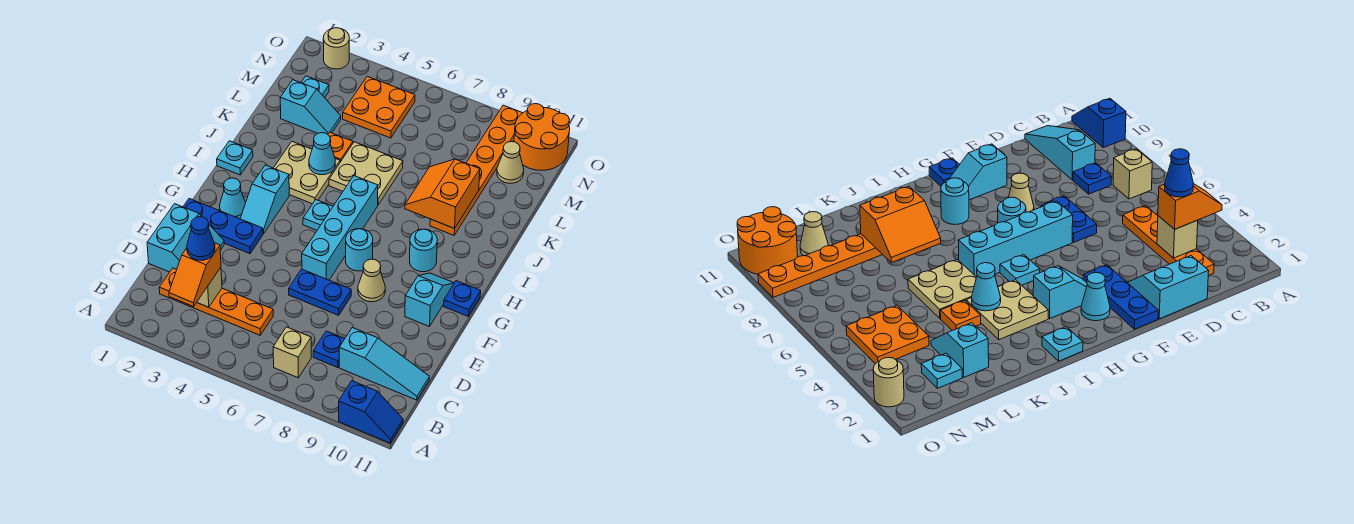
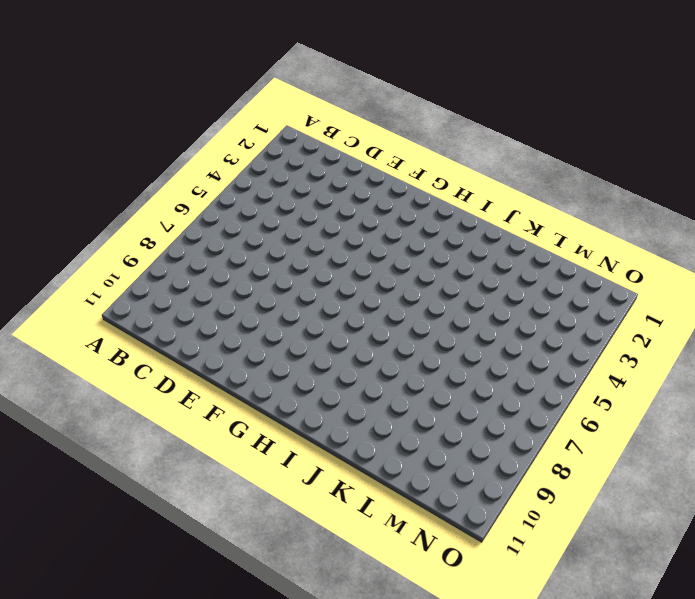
none -> blue 1x2 slope [339,381,403,443]
none -> tan 1x1 brick [273,327,311,378]
none -> orange 1x4 plate [159,268,273,335]
none -> blue 1x1 plate [313,331,345,368]

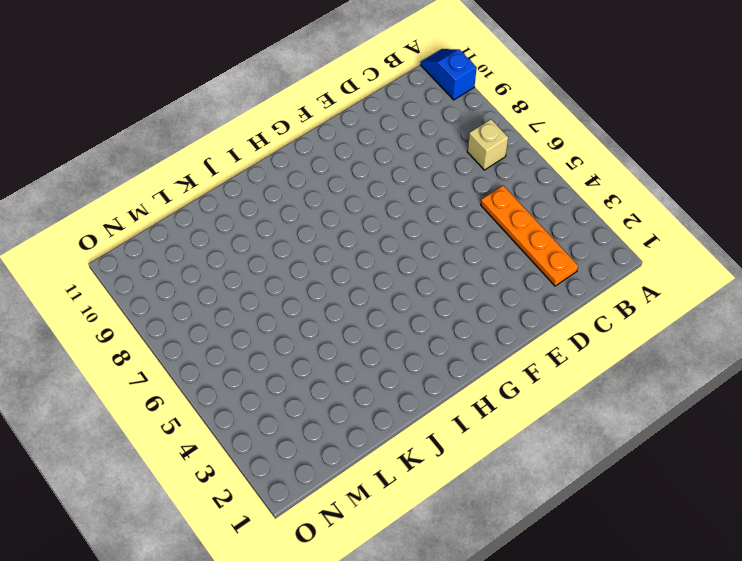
none -> blue 1x1 plate [313,331,345,368]
none -> cyan 1x3 slope [339,328,429,400]
none -> cyan 2x2 slope [147,204,224,272]
none -> blue 1x2 plate [289,269,351,315]

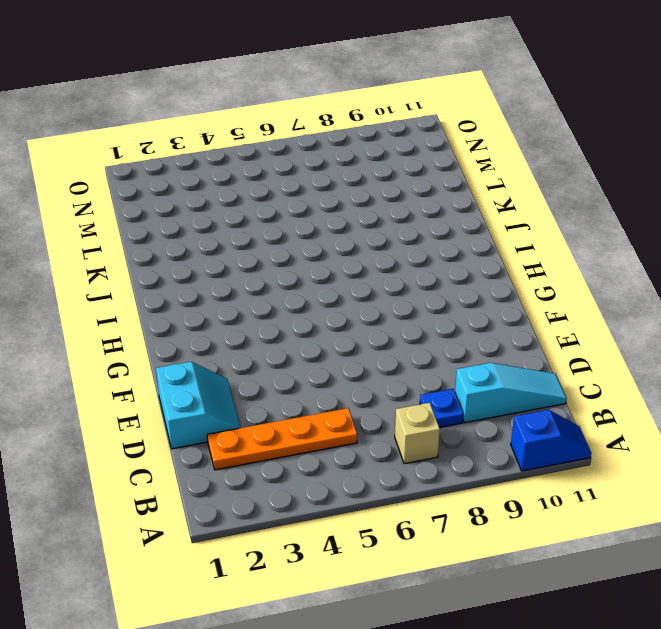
none -> blue 1x2 plate [289,269,351,315]
none -> blue 1x3 plate [183,199,263,254]
none -> cyan 1x4 brick [302,176,378,280]
none -> tan 1x1 cone [358,259,385,302]

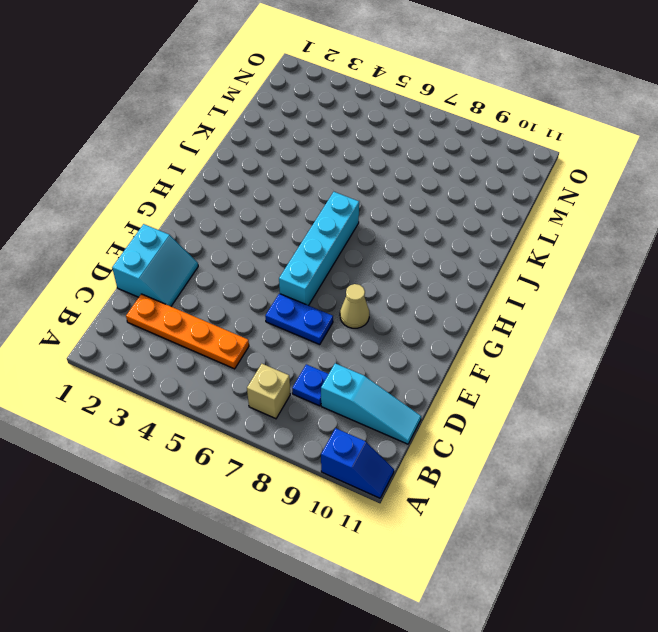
none -> blue 1x3 plate [183,199,263,254]
none -> cyan 1x2 slope [405,273,454,327]
none -> cyan 1x1 cone [220,178,246,219]
none -> cyan 1x2 slope [240,165,289,234]

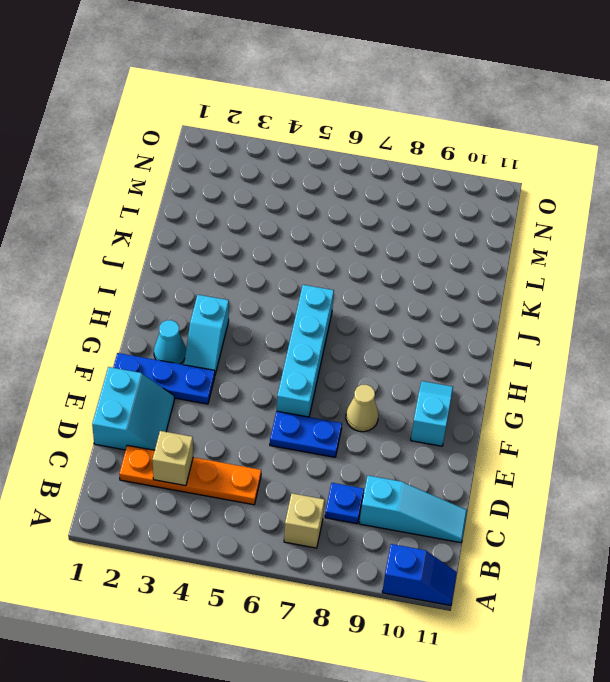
none -> cyan 1x1 round brick [346,229,373,271]
none -> blue 1x1 plate [444,281,481,316]
none -> cyan 1x1 plate [303,200,333,230]
none -> cyan 1x1 round brick [410,229,437,272]

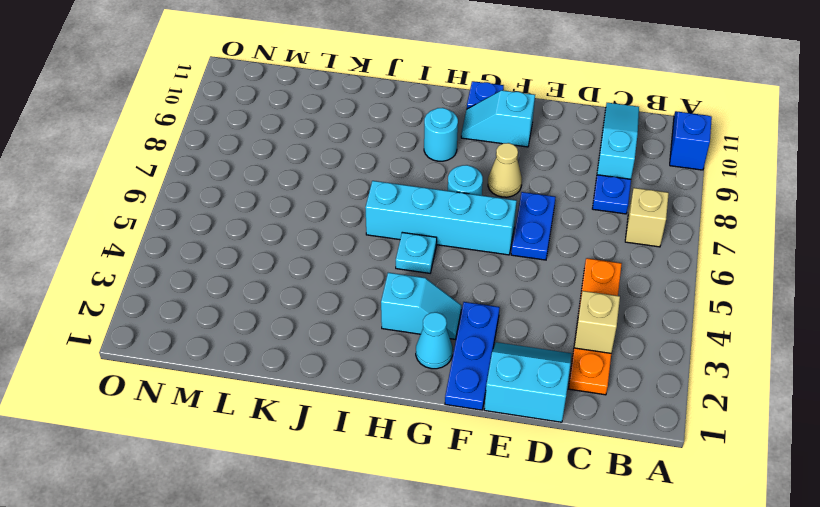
none -> cyan 1x1 plate [217,141,253,175]
none -> tan 2x2 plate [274,142,340,204]
none -> tan 2x2 plate [329,142,403,205]
none -> orange 1x6 plate [430,105,522,235]

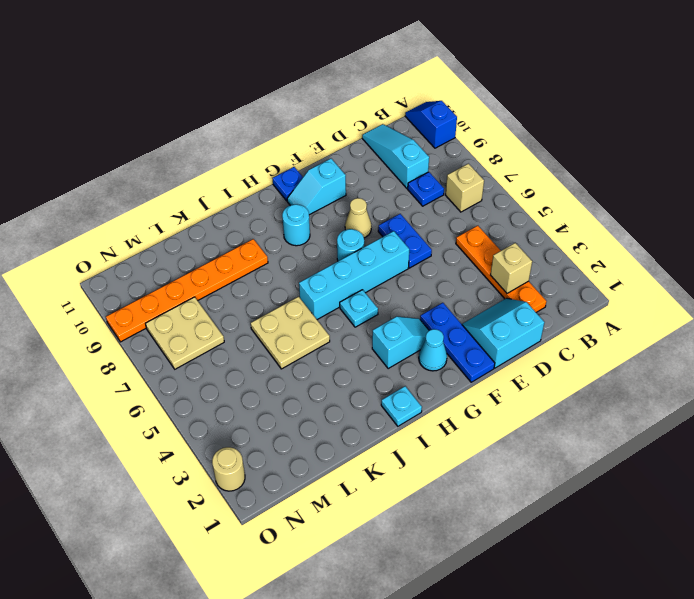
tan 2x2 plate [145,297,224,369] -> tan 2x2 plate moved to [274,142,340,204]
none -> orange 1x1 plate [328,132,353,162]
none -> cyan 1x2 slope [280,80,341,134]
none -> cyan 1x1 plate [301,76,329,98]
none -> orange 2x2 plate [343,76,415,138]

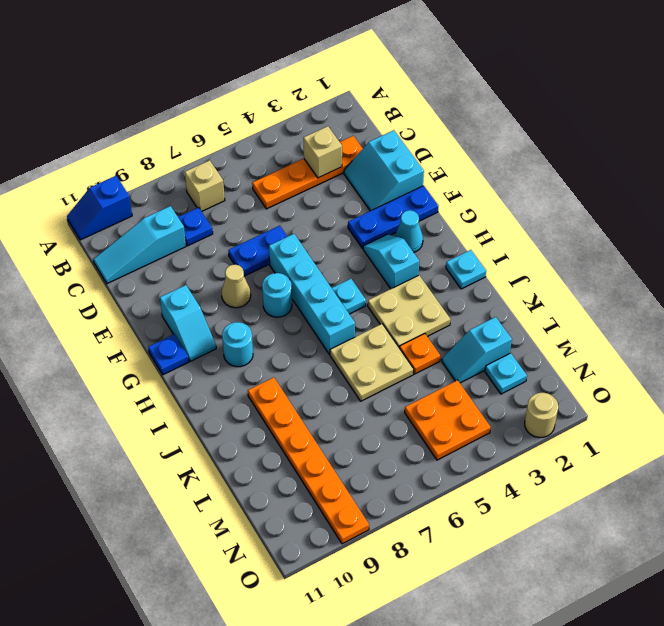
none -> tan 1x1 cone [497,142,524,183]
none -> orange 2x2 round brick [514,104,570,170]
none -> cyan 1x1 cone [309,133,335,175]
none -> orange 2x2 slope [405,159,480,228]

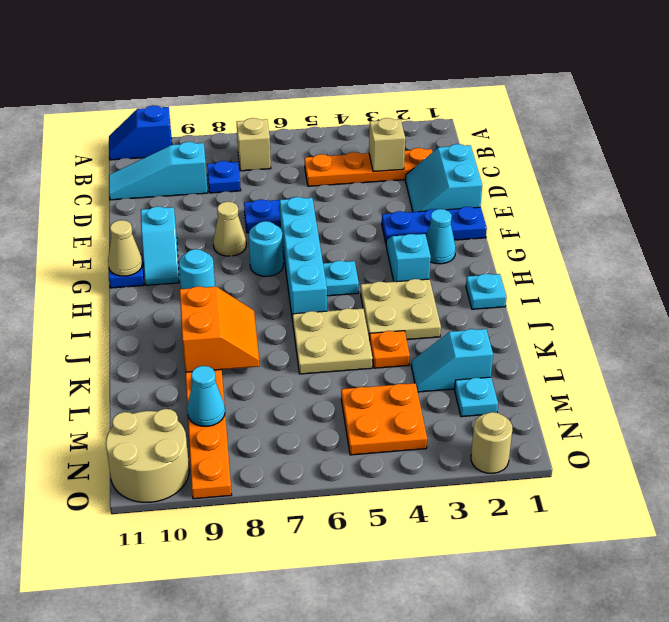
tan 1x1 cone [108,220,142,276] -> tan 1x1 cone moved to [497,142,524,183]
cyan 1x1 cone [187,366,225,426] -> cyan 1x1 cone moved to [309,133,335,175]
tan 2x2 round brick [106,409,189,502] -> orange 2x2 round brick [514,104,570,170]
none -> orange 1x2 slope [169,243,221,306]
none -> blue 1x1 cone [187,217,215,260]

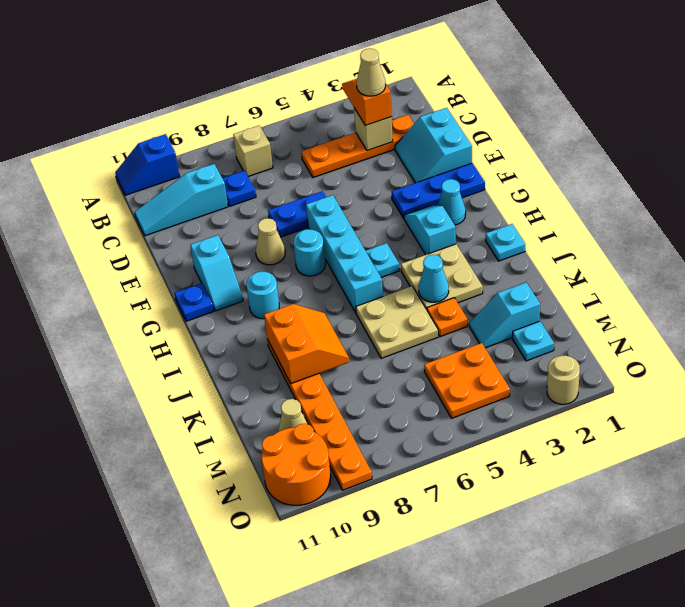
tan 1x1 cone [357,48,386,96] -> blue 1x1 cone [187,217,215,260]

